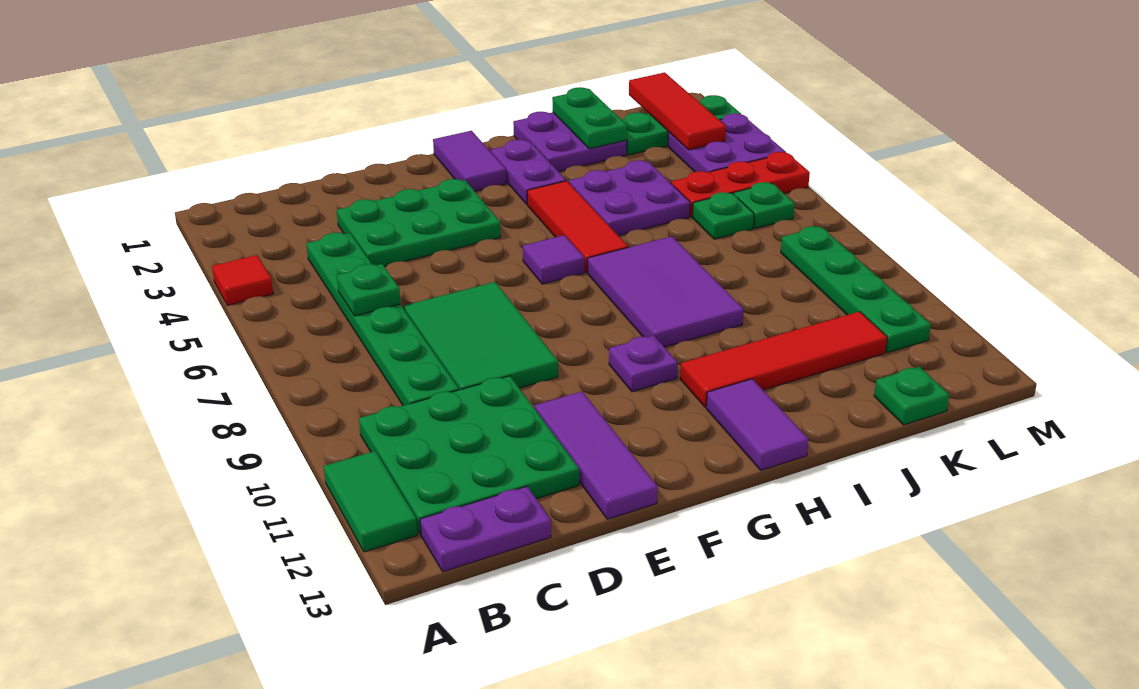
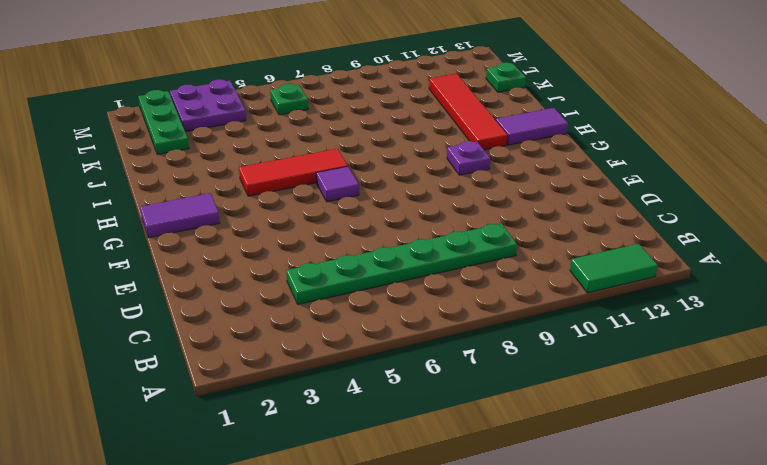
none -> red 1x1 tile [212,255,273,305]
none -> green 3x3 plate [359,376,579,535]
none -> purple 1x2 plate [420,486,551,572]

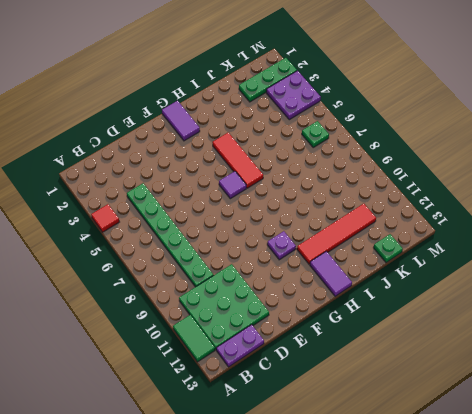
none -> green 2x3 plate [337,179,501,267]
none -> green 2x3 tile [404,282,558,390]
none -> purple 1x3 tile [535,392,658,519]

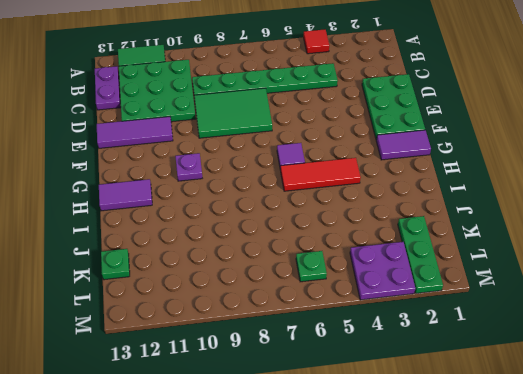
green 2x3 plate [362,74,425,140] -> green 2x3 plate moved to [337,179,501,267]
none -> purple 1x2 plate [491,140,566,204]
none -> purple 2x3 tile [588,236,744,347]
none -> red 1x4 tile [680,312,887,407]

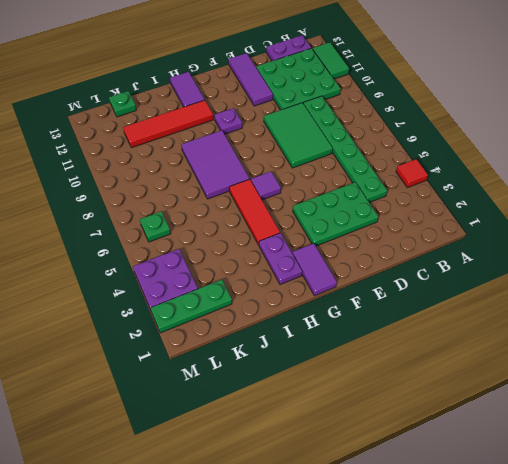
none -> purple 2x2 plate [513,112,627,172]
none -> purple 2x2 plate [569,160,690,236]
none -> red 1x3 plate [671,152,810,217]

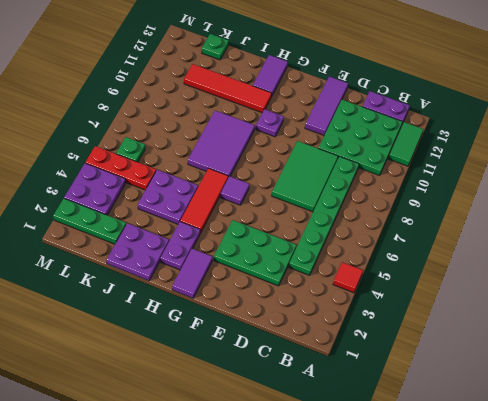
none -> green 1x1 plate [693,192,754,239]
none -> green 1x4 plate [781,226,931,353]
none -> green 1x1 plate [337,264,400,316]

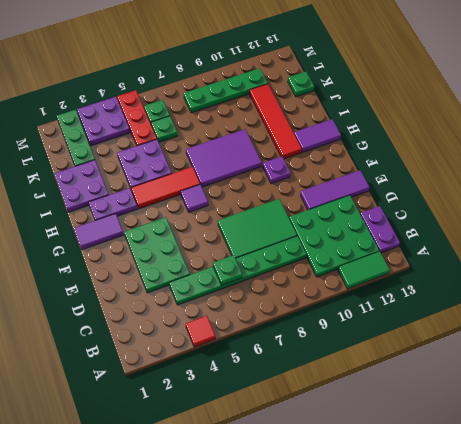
none -> green 1x2 plate [552,87,627,149]
none -> red 1x3 tile [629,72,726,150]

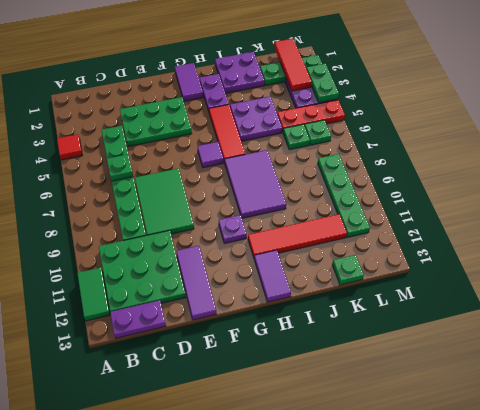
green 1x2 plate [306,64,339,103] -> green 1x2 plate moved to [552,87,627,149]

